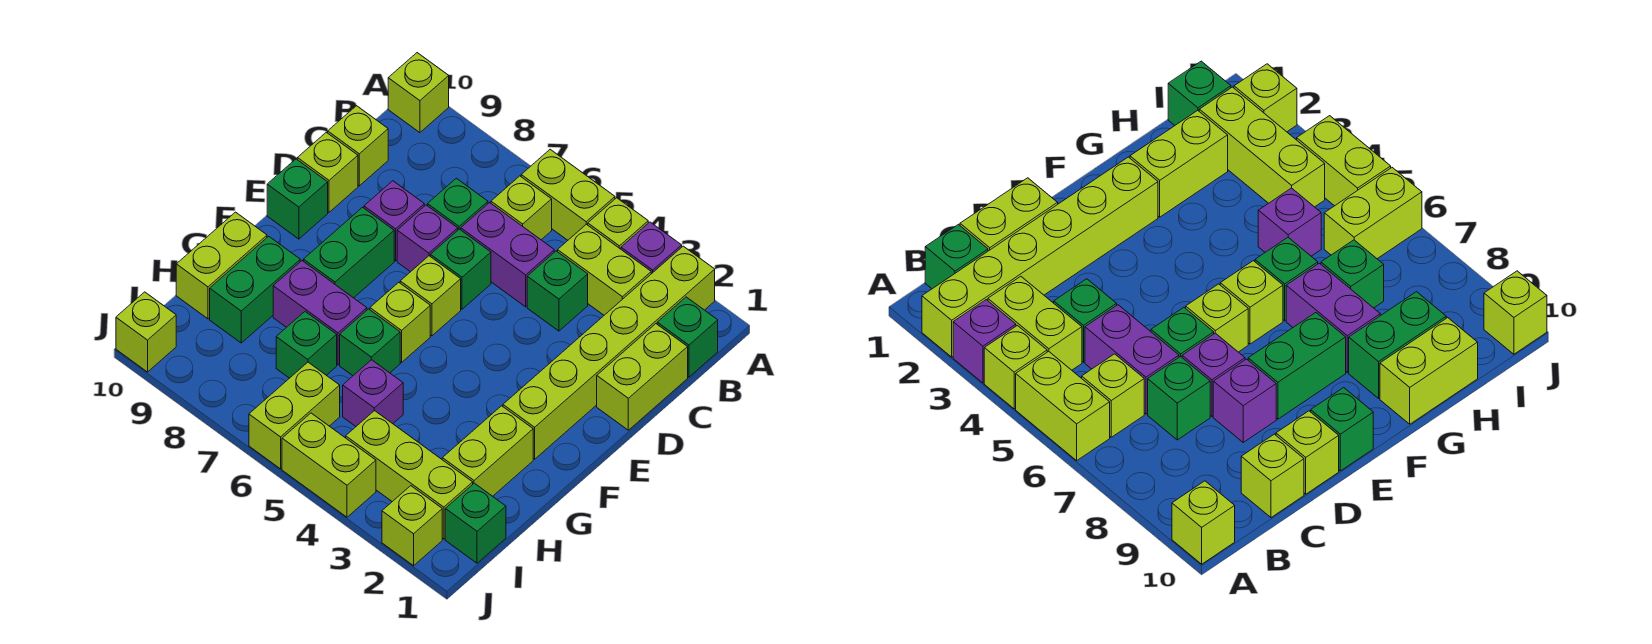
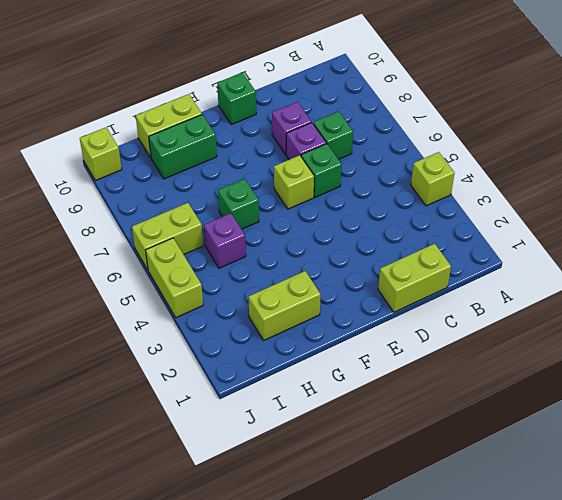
none -> lime 1x6 brick [503,246,715,459]
none -> purple 1x1 brick [621,222,682,274]
none -> lime 1x2 brick [521,149,615,240]
none -> lime 1x1 brick [388,53,449,133]

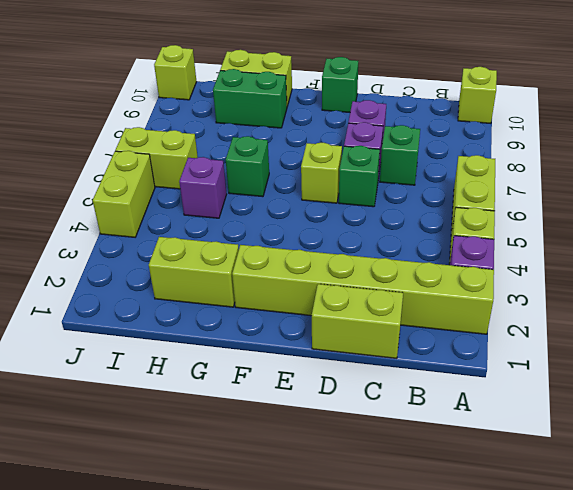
none -> green 1x1 brick [657,297,718,377]
none -> lime 1x2 brick [558,224,651,315]
none -> lime 1x1 brick [491,176,552,240]
none -> green 1x1 brick [527,251,588,331]

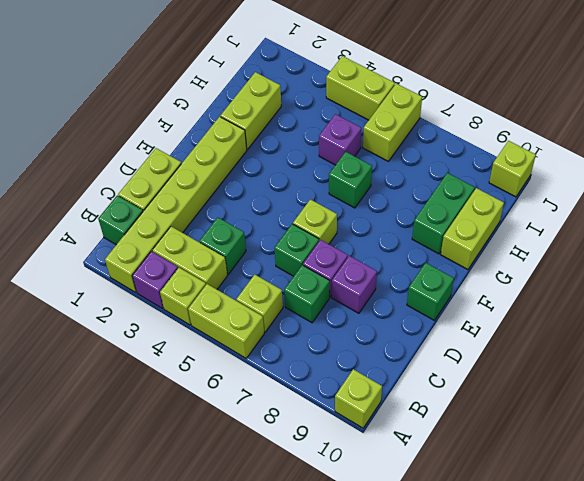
none -> purple 1x2 brick [461,203,554,307]
none -> lime 1x1 brick [328,106,388,186]
none -> lime 1x1 brick [297,132,358,212]
none -> green 1x2 brick [303,207,394,298]

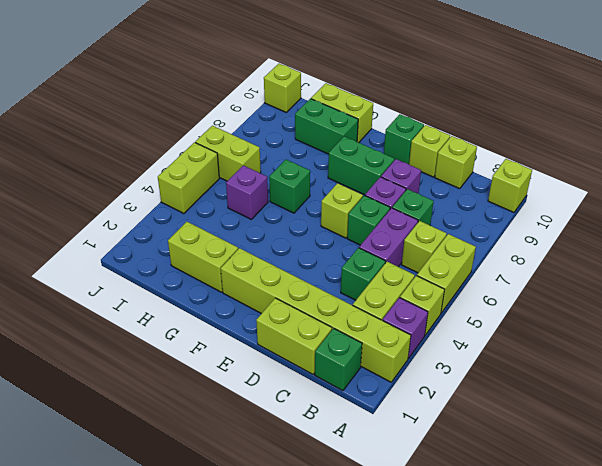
none -> lime 1x1 brick [370,282,430,362]
none -> purple 1x2 brick [273,261,367,365]
none -> green 1x1 brick [276,312,337,378]
none -> green 1x1 brick [445,483,506,563]

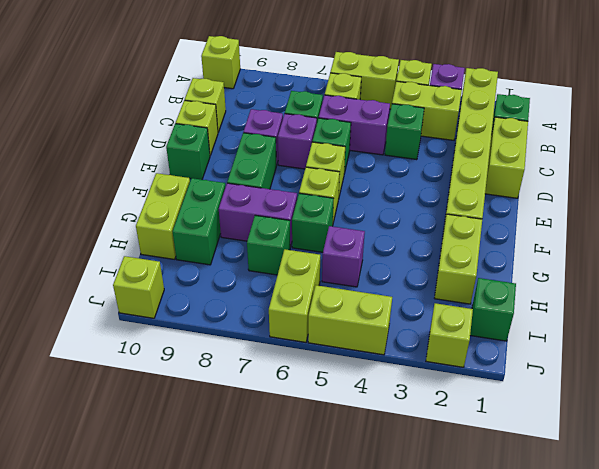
none -> lime 1x3 brick [346,410,473,539]

